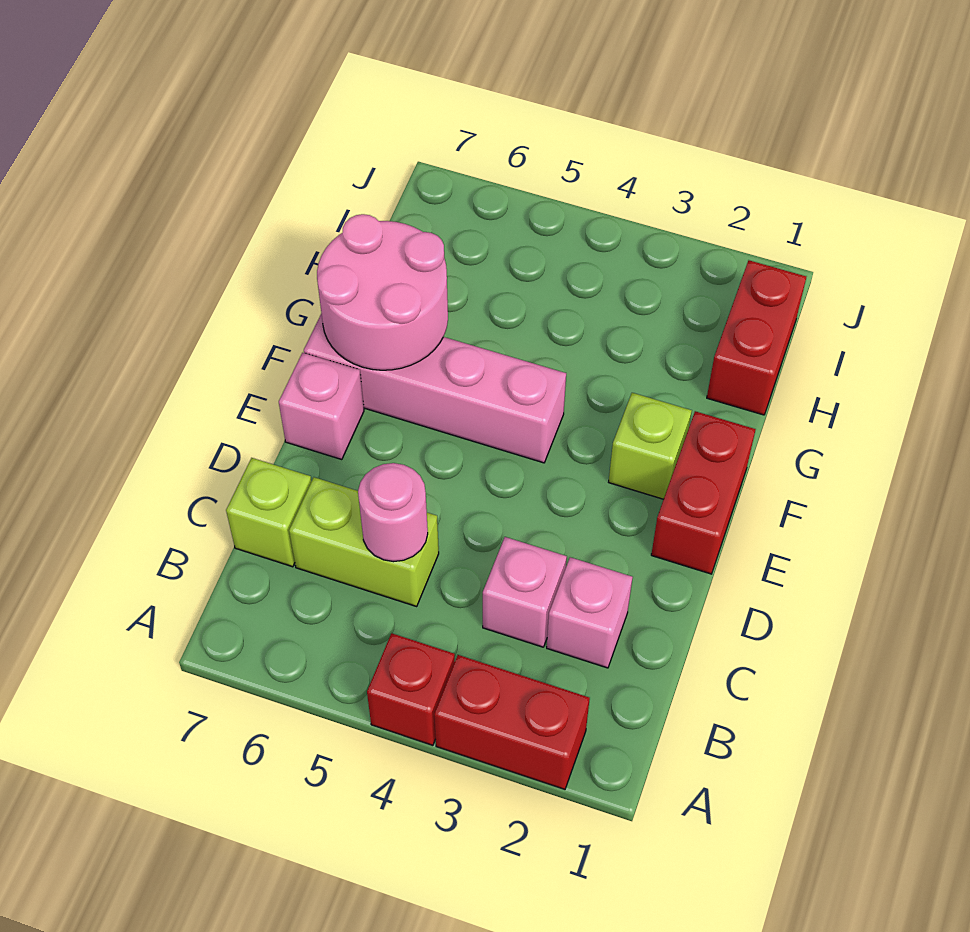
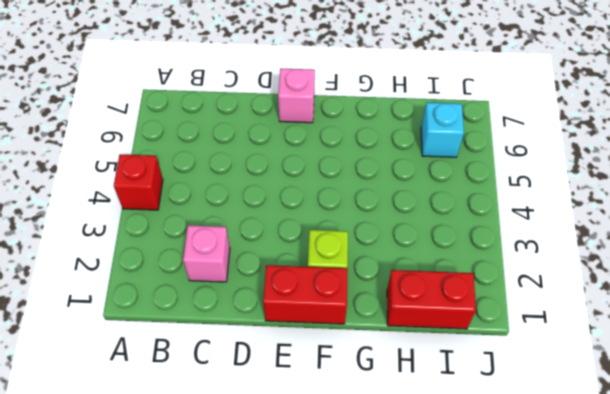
cyan 1x1 brick [421,103,464,157] -> none
none -> red 1x2 brick [434,655,590,789]
none -> pink 1x1 brick [483,537,567,647]
none -> lime 1x2 brick [289,477,439,606]

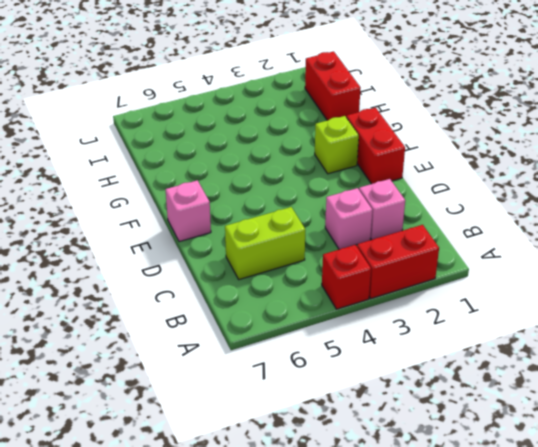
none -> lime 1x1 brick [226,458,311,567]
none -> pink 1x4 brick [304,314,566,463]
none -> pink 1x1 round brick [358,463,428,562]

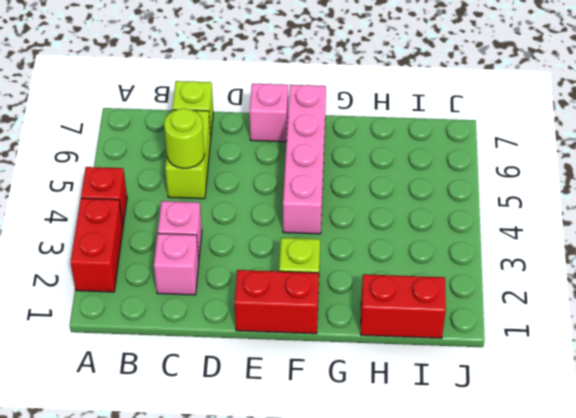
lime 1x1 round brick [164,108,205,169] -> pink 1x1 round brick [358,463,428,562]
none -> pink 2x2 round brick [317,214,448,370]

